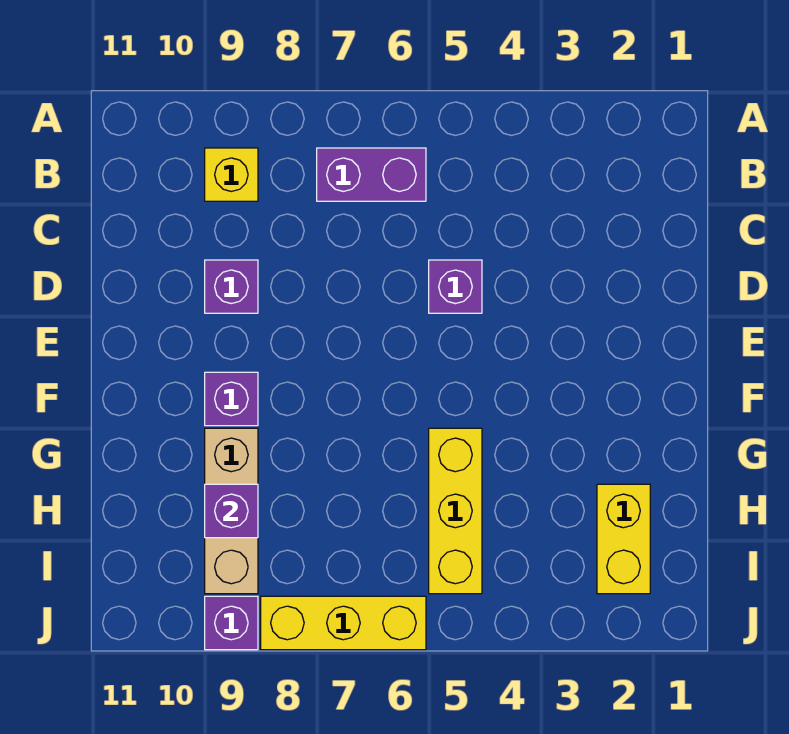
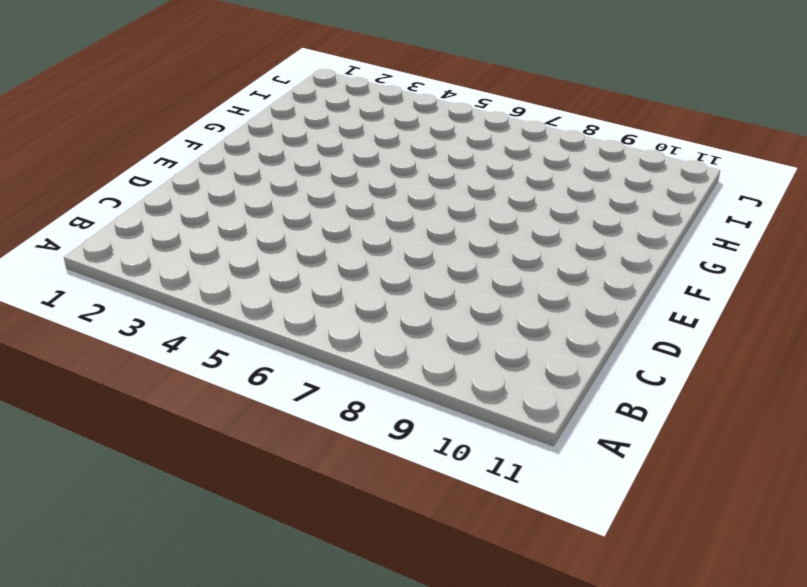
none -> purple 1x2 brick [317,148,426,201]
none -> yellow 1x1 brick [205,148,258,201]

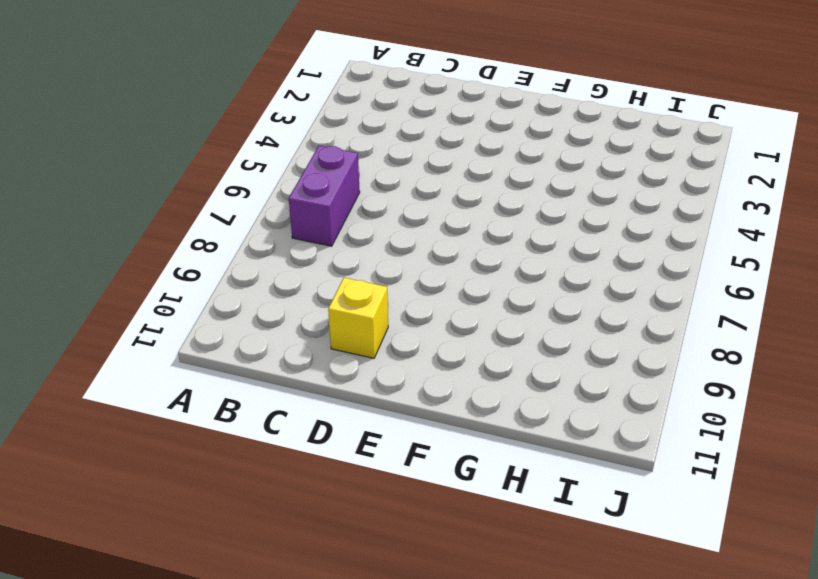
yellow 1x1 brick [328,278,388,358] -> yellow 1x1 brick moved to [205,148,258,201]
none -> purple 1x1 brick [429,260,482,313]
none -> purple 1x1 brick [205,260,258,313]

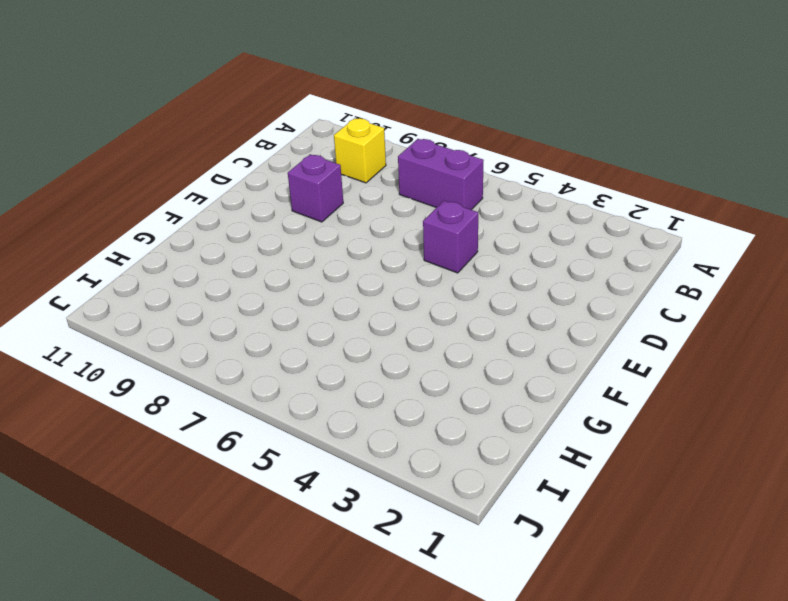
none -> purple 1x1 brick [205,372,258,426]
none -> yellow 1x3 brick [429,428,482,594]

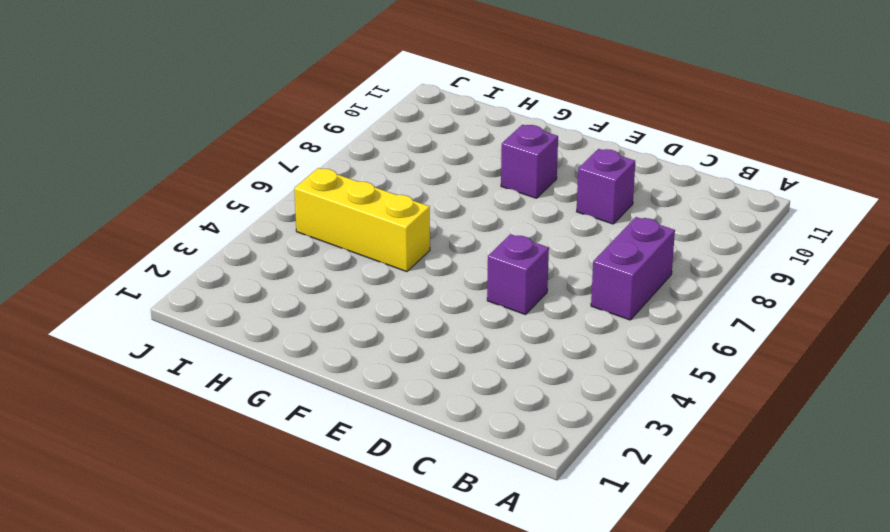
none -> yellow 1x1 brick [205,148,258,201]
none -> tan 1x3 brick [205,428,258,594]

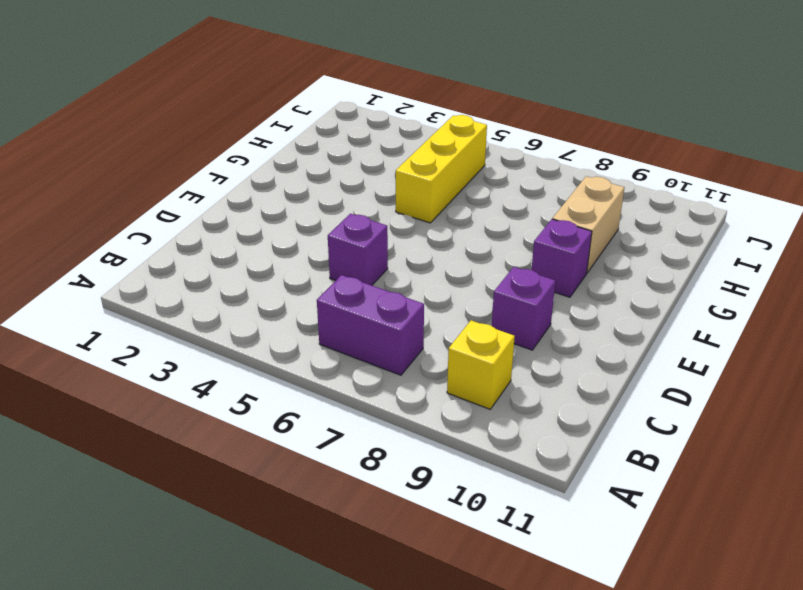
tan 1x2 brick [553,176,624,273] -> tan 1x3 brick [205,428,258,594]
none -> yellow 1x2 brick [597,484,650,594]
none -> yellow 1x3 brick [261,596,426,650]

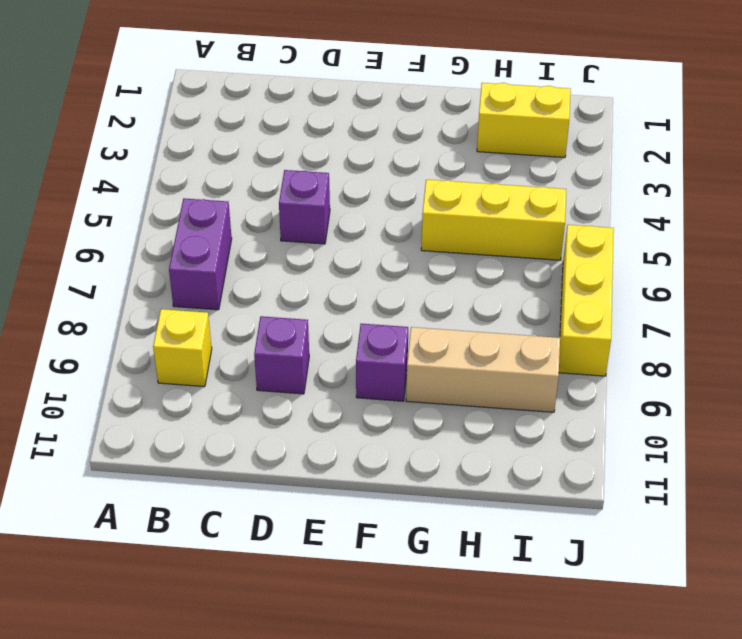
none -> purple 1x1 brick [205,596,258,650]
none -> purple 1x1 brick [205,484,258,538]

